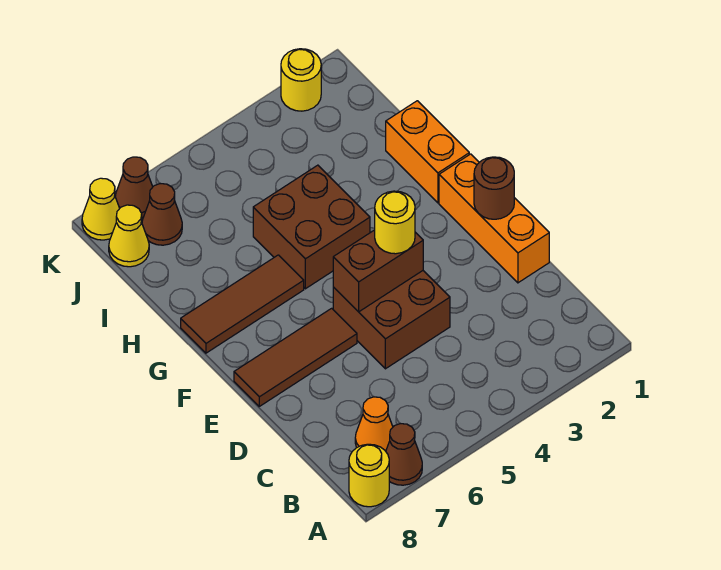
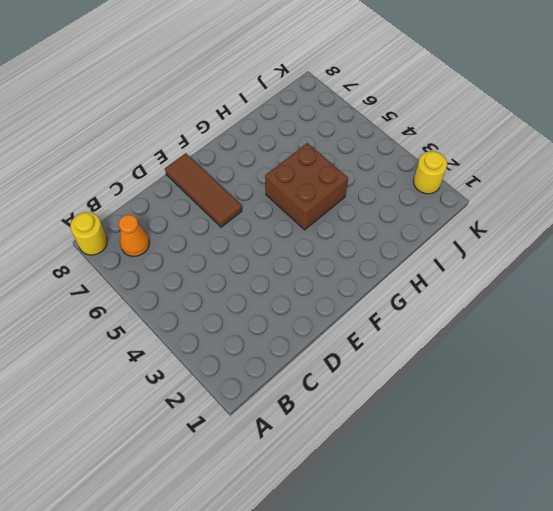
none -> brown 1x1 cone [386,424,422,485]
none -> orange 1x3 brick [439,154,549,283]
none -> brown 2x2 brick [333,271,450,369]

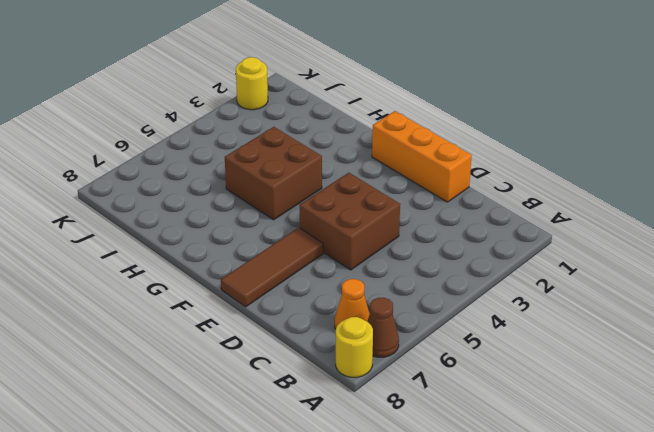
none -> orange 1x2 brick [386,101,469,203]
none -> brown 1x3 tile [181,255,304,353]
none -> brown 1x1 cone [142,184,182,245]

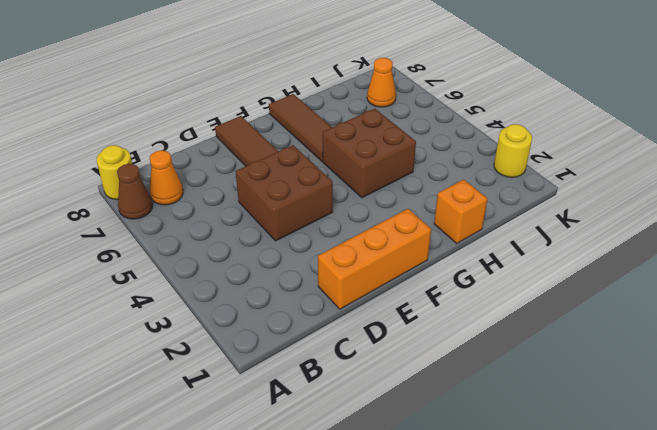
orange 1x1 brick [434,180,487,243] -> orange 1x2 brick [386,101,469,203]
orange 1x1 cone [367,58,396,107] -> brown 1x1 cone [142,184,182,245]
none -> yellow 1x1 cone [109,205,149,267]
none -> brown 1x1 cone [115,157,153,218]
none -> yellow 1x1 cone [82,178,120,240]

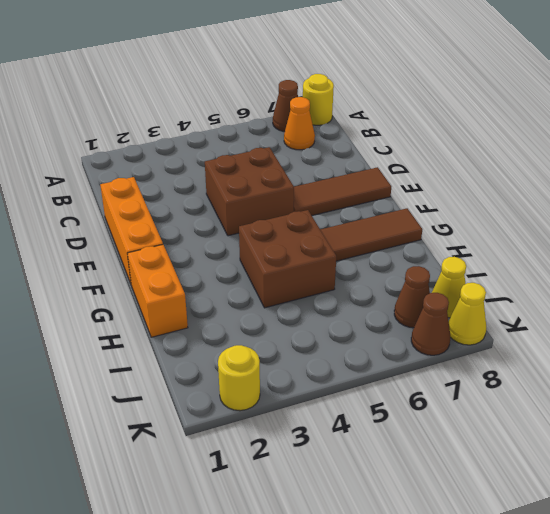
none -> brown 1x1 round brick [474,157,514,219]
none -> brown 1x2 brick [333,230,423,312]
none -> yellow 1x1 round brick [375,191,415,254]

